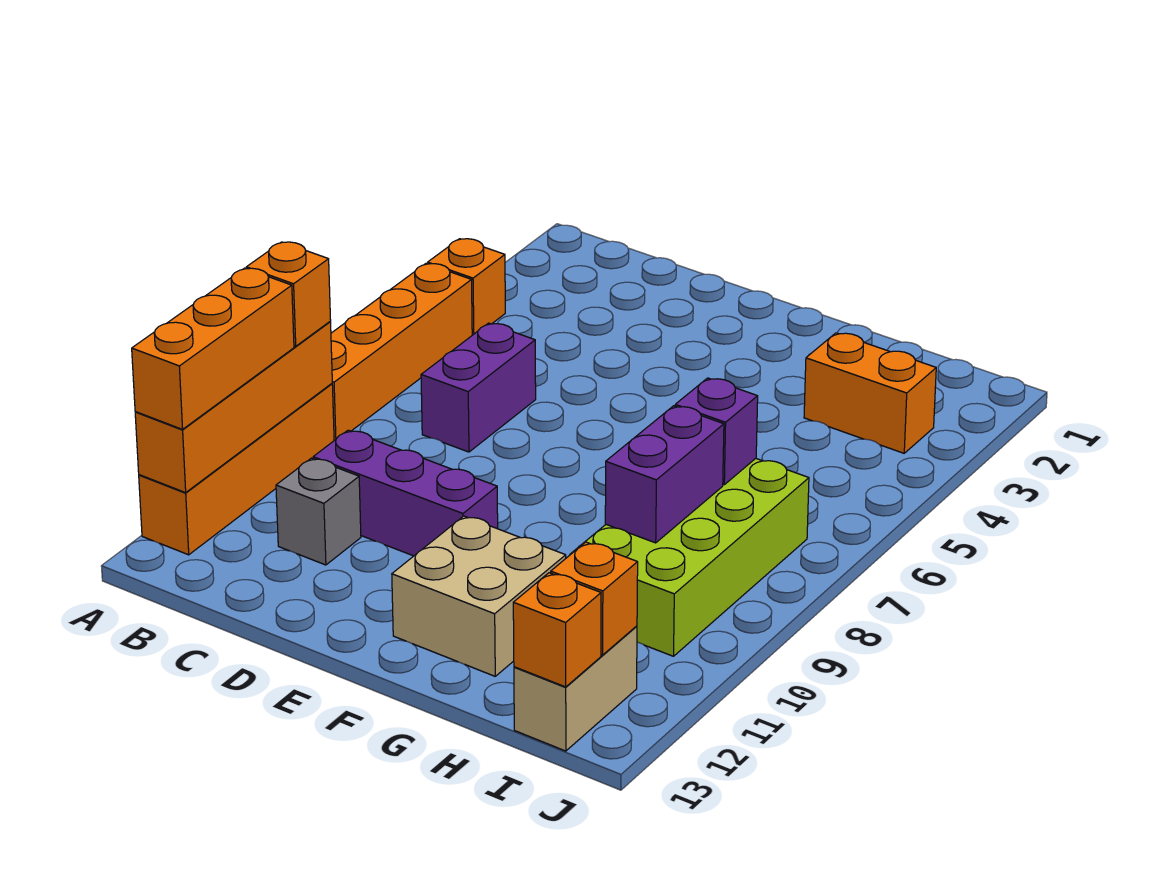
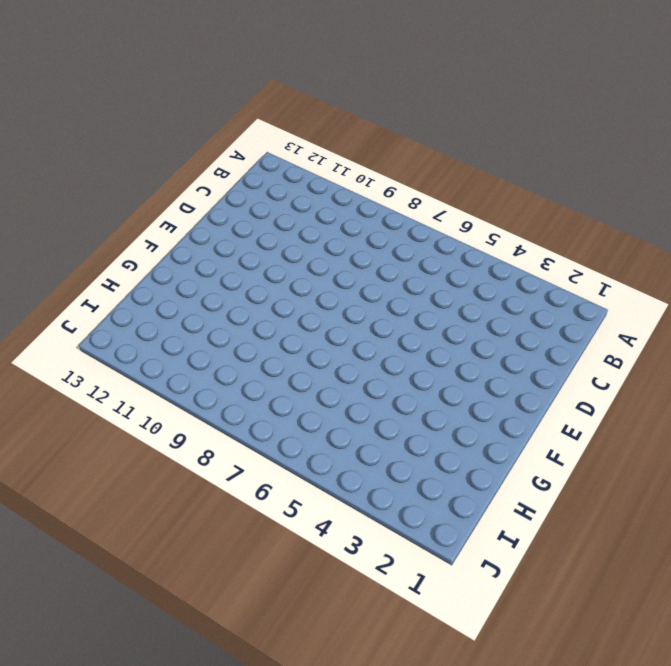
none -> orange 1x1 brick [428,239,505,335]
none -> orange 1x4 brick [331,264,472,440]
none -> orange 1x4 brick [139,384,334,555]

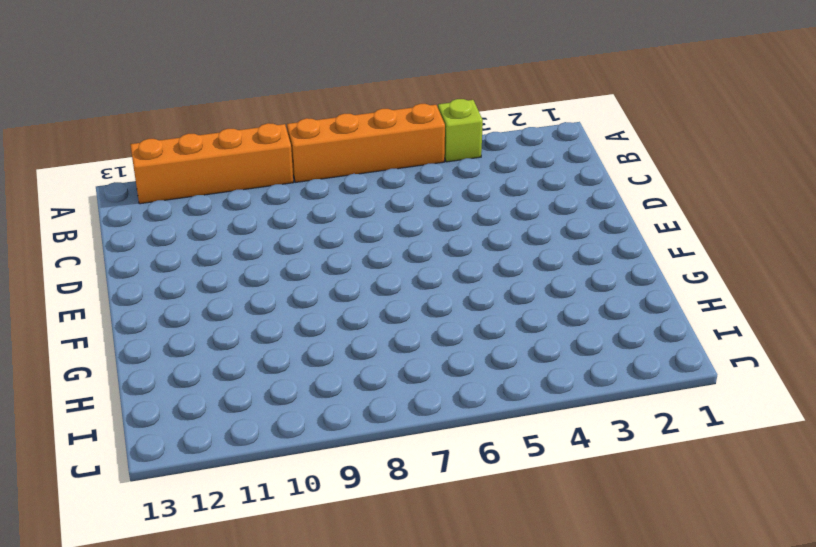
lime 1x1 brick [438,99,483,162] -> orange 1x1 brick [428,239,505,335]
none -> purple 1x2 brick [421,323,536,452]
none -> purple 1x3 brick [313,430,498,556]
none -> grey 1x1 brick [276,458,361,565]

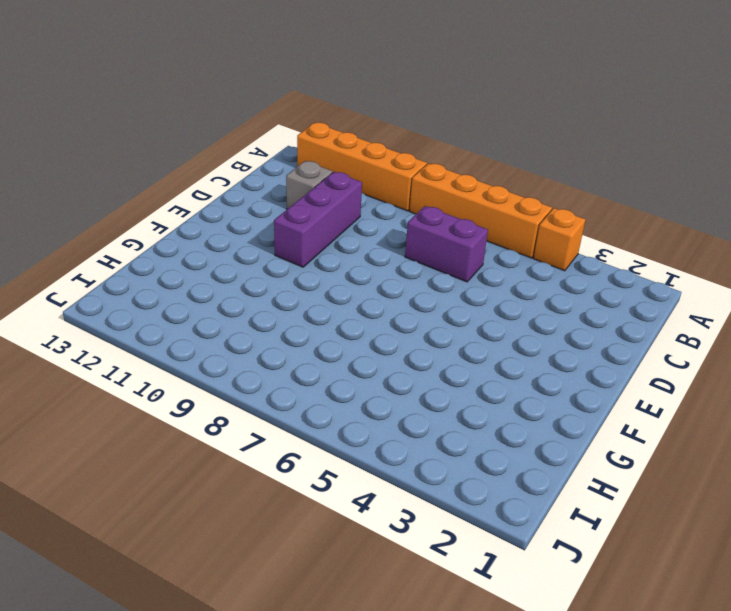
none -> tan 2x2 brick [392,516,566,676]
none -> orange 1x2 brick [804,333,936,453]
none -> lime 2x4 brick [570,459,809,656]

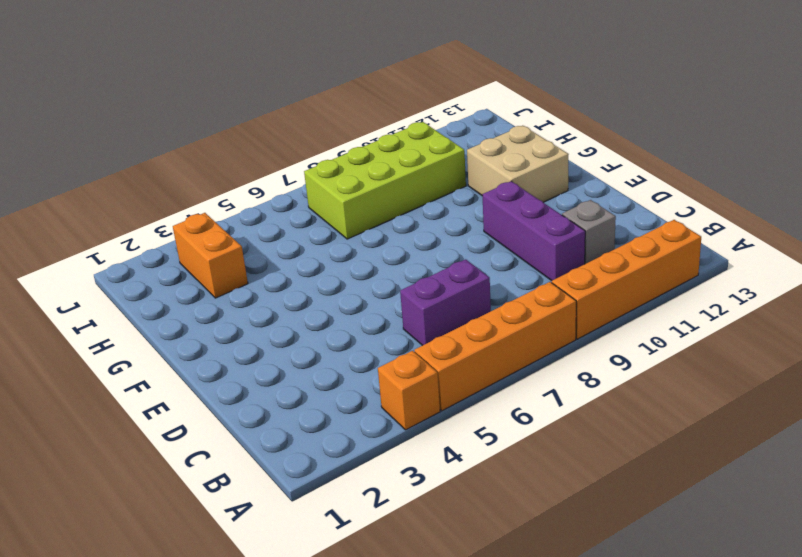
none -> tan 1x2 brick [514,626,637,751]
none -> orange 1x4 brick [135,322,332,493]
none -> purple 1x1 brick [675,378,758,485]

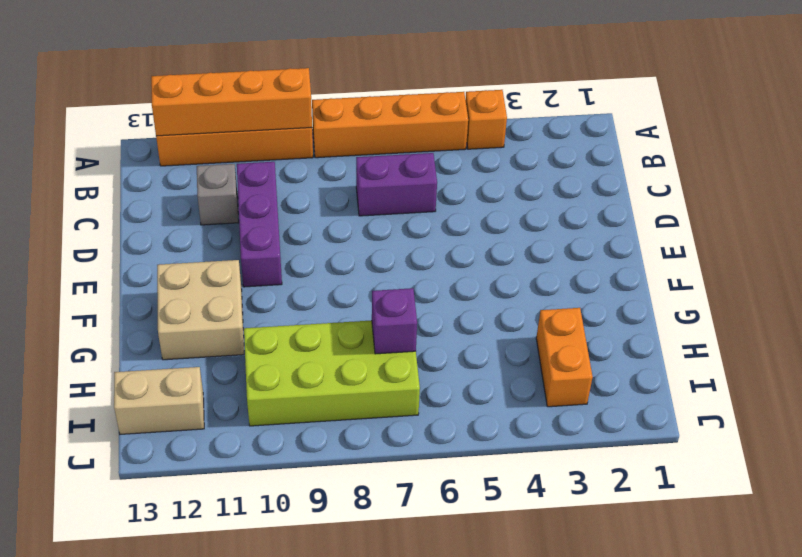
none -> purple 1x2 brick [605,406,724,543]
none -> orange 1x1 brick [551,542,638,655]
none -> orange 1x1 brick [513,573,601,687]

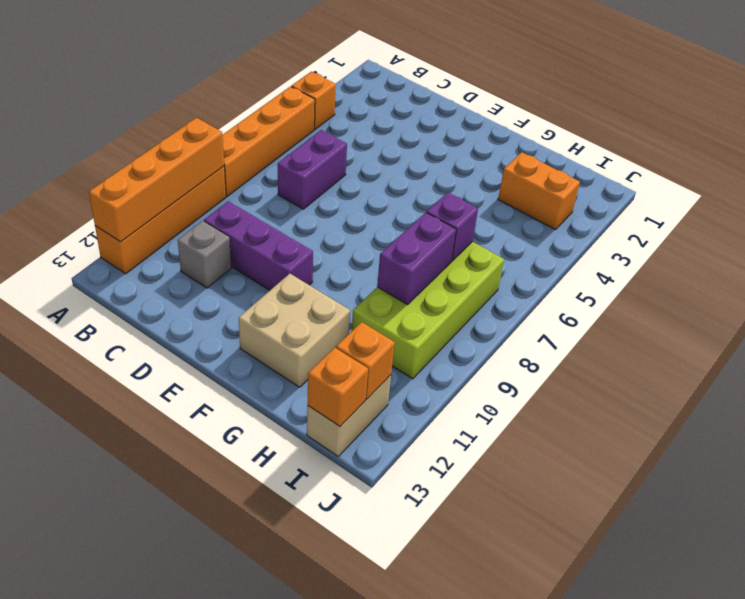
none -> orange 1x1 brick [246,242,331,346]
none -> orange 1x3 brick [132,268,294,429]

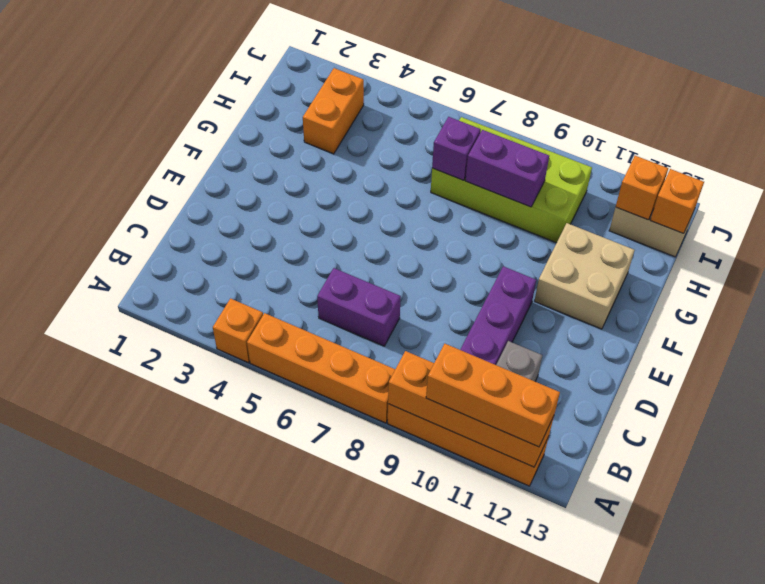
none -> orange 1x1 brick [246,242,331,346]

